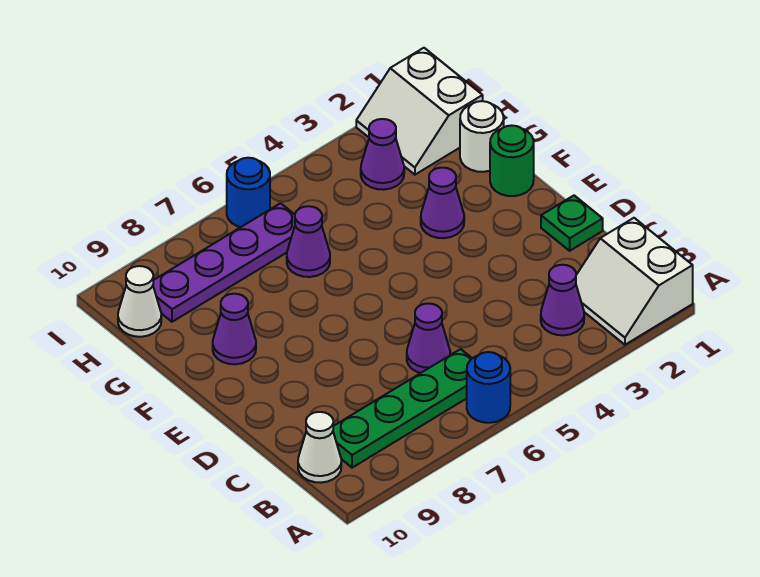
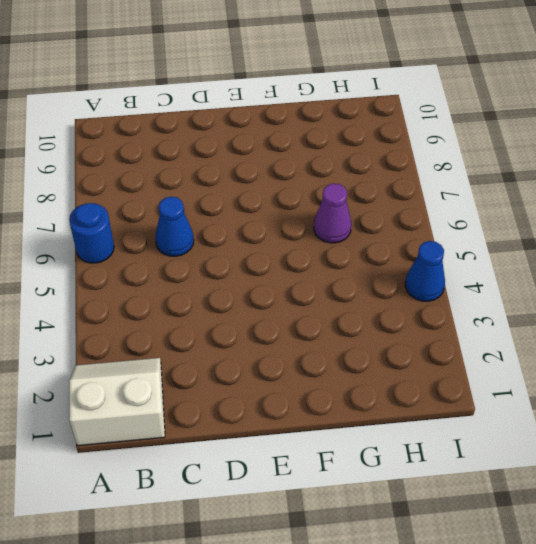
blue 1x1 cone [155,197,194,256] -> purple 1x1 cone [407,303,450,373]
blue 1x1 cone [405,241,445,301] -> none
none -> purple 1x1 cone [541,265,584,335]
none -> green 1x4 plate [333,349,472,468]
none -> white 1x1 cone [298,412,341,483]

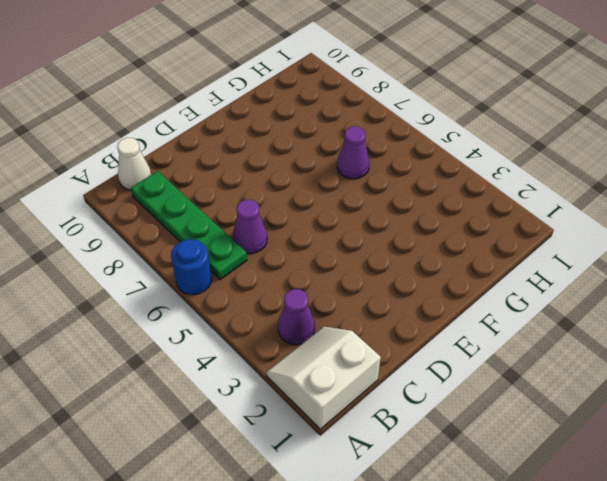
none -> green 1x1 plate [541,196,603,251]
none -> green 1x1 round brick [490,125,534,196]
none -> purple 1x1 cone [421,168,464,238]

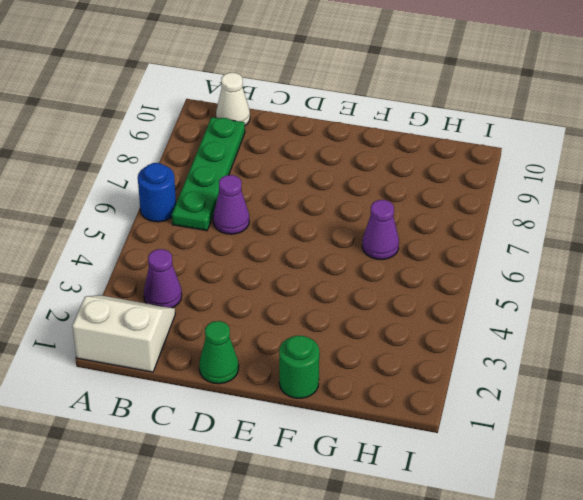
green 1x1 cone [199,321,239,384] -> green 1x1 plate [541,196,603,251]
none -> purple 1x1 cone [421,168,464,238]
none -> purple 1x1 cone [213,294,256,364]
none -> white 1x1 round brick [460,101,504,172]

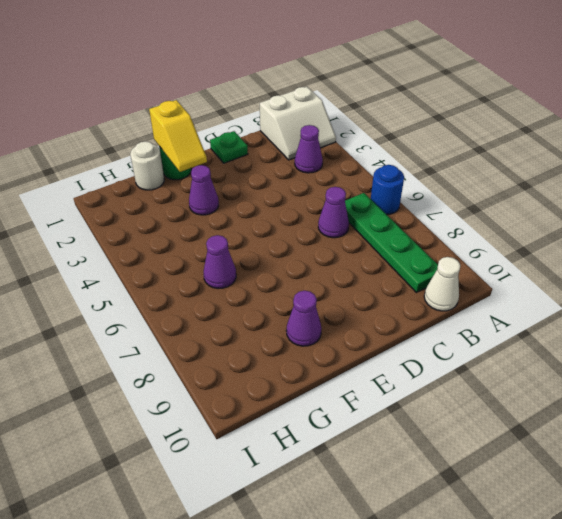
yellow 1x2 slope [149,100,207,172] -> none
none -> white 2x2 slope [356,48,483,175]
none -> purple 1x1 cone [361,119,404,190]
none -> purple 1x4 plate [153,203,295,322]

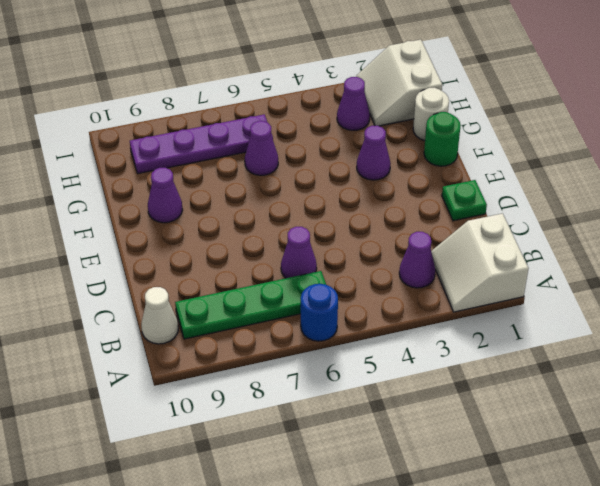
none -> white 1x1 cone [118,266,161,337]
none -> blue 1x1 round brick [227,158,270,227]

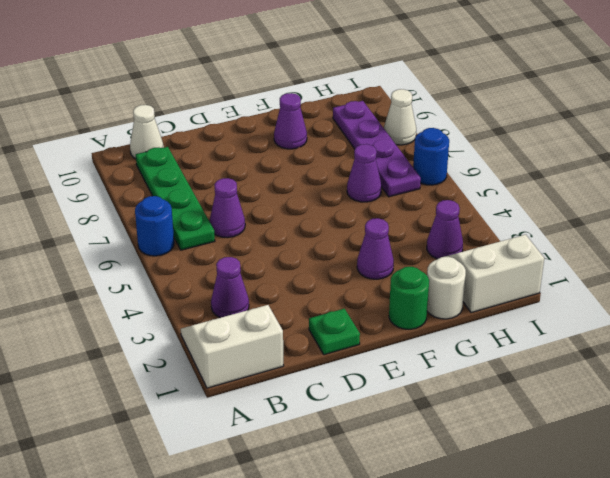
white 1x1 cone [384,89,416,145] -> white 1x1 cone moved to [118,266,161,337]

